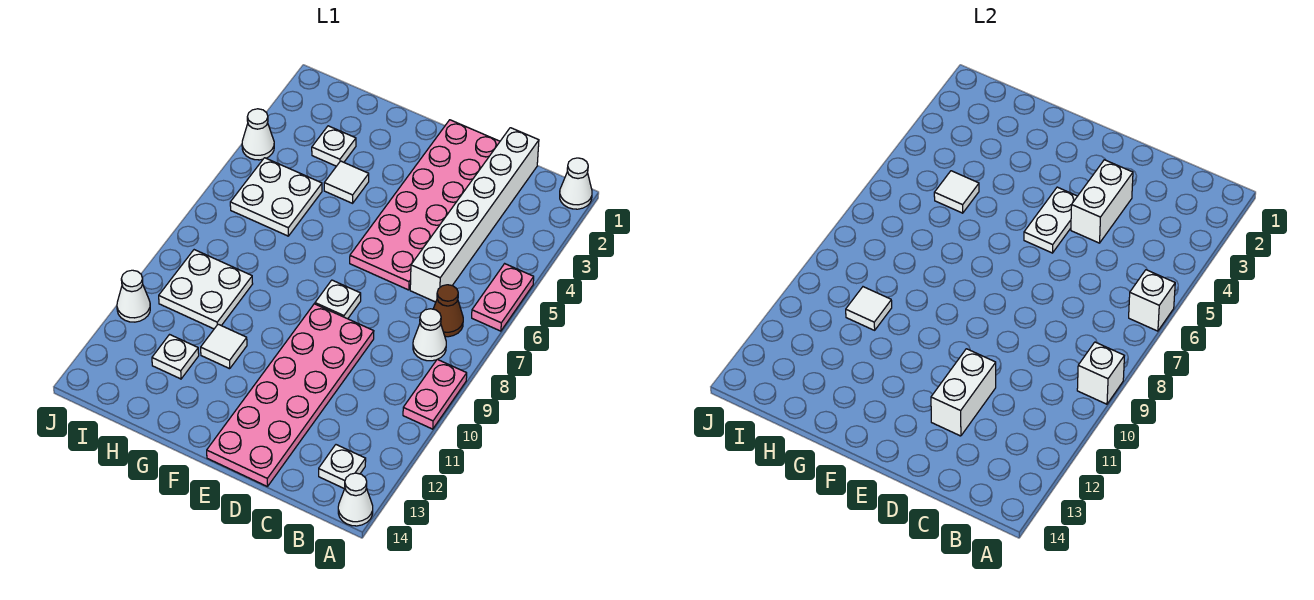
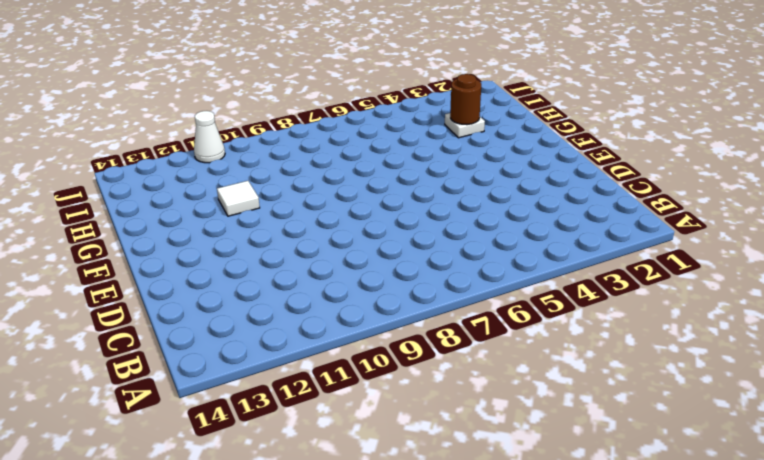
brown 1x1 round brick [450,74,481,125] -> none
none -> white 1x1 cone [560,158,592,209]
none -> pink 1x2 plate [472,264,534,331]
none -> pink 1x2 plate [403,359,467,429]

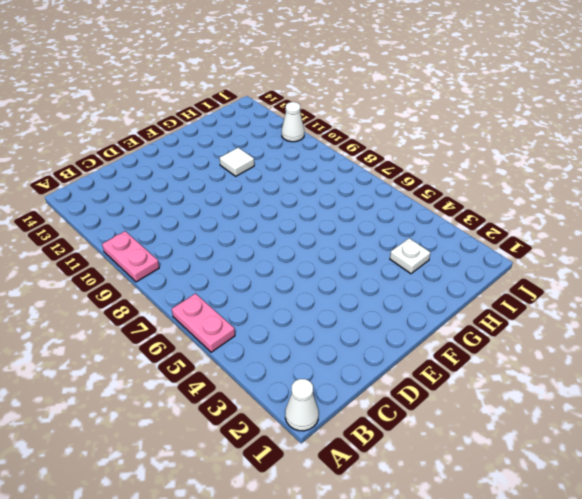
none -> white 1x1 cone [338,473,373,526]
none -> brown 1x1 cone [433,285,463,337]
none -> white 1x1 cone [413,309,446,361]

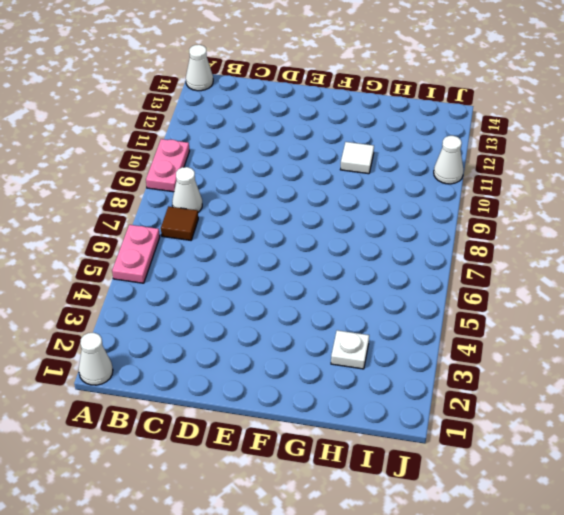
brown 1x1 tile [161,206,198,240] -> brown 1x1 cone [433,285,463,337]
none -> white 1x1 plate [319,445,366,489]
none -> white 1x6 brick [410,128,539,302]
none -> pink 2x6 plate [350,120,500,290]

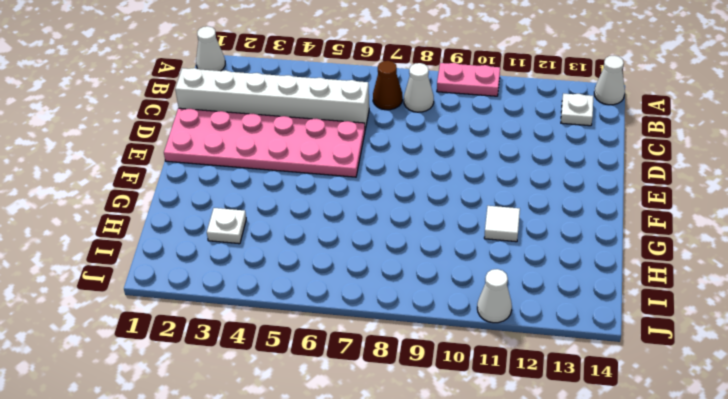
none -> pink 1x2 plate [472,264,534,331]
none -> pink 2x6 plate [207,304,374,487]
none -> white 1x1 plate [315,280,361,319]

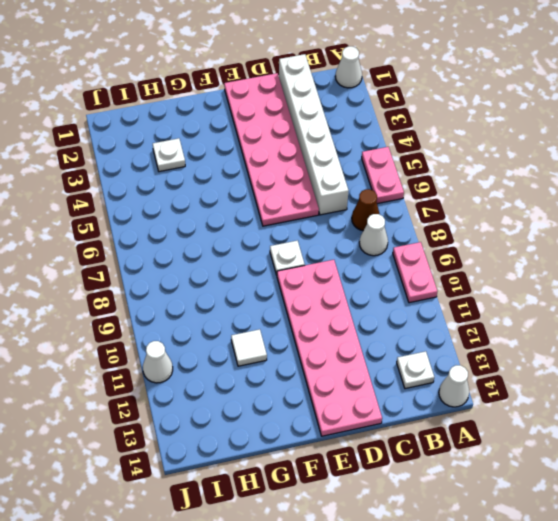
none -> white 1x1 tile [324,161,369,203]
none -> white 2x2 plate [230,158,322,236]
none -> white 2x2 plate [159,250,253,329]

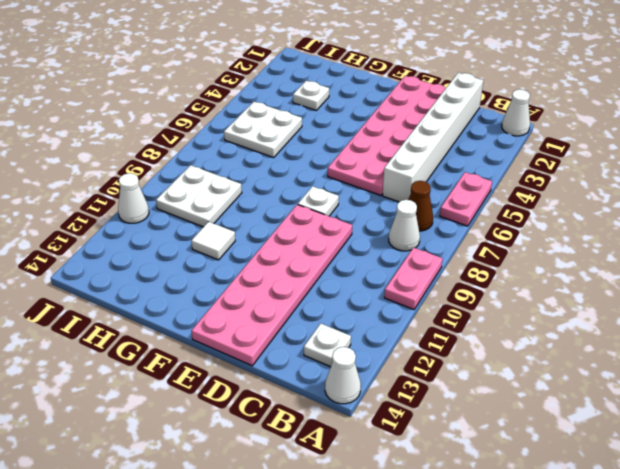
none -> white 1x1 tile [324,161,369,203]
none -> white 1x1 plate [152,335,199,379]
none -> white 1x1 cone [242,109,274,160]

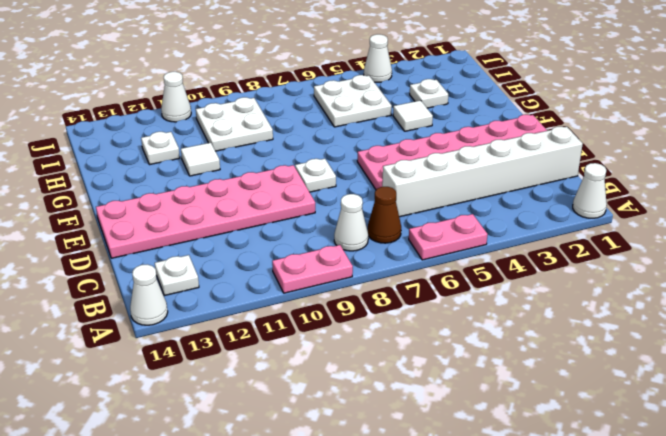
none -> white 1x1 brick [1129,270,1175,331]
none -> white 1x1 brick [1077,342,1124,404]
none -> white 1x2 brick [1071,160,1133,243]

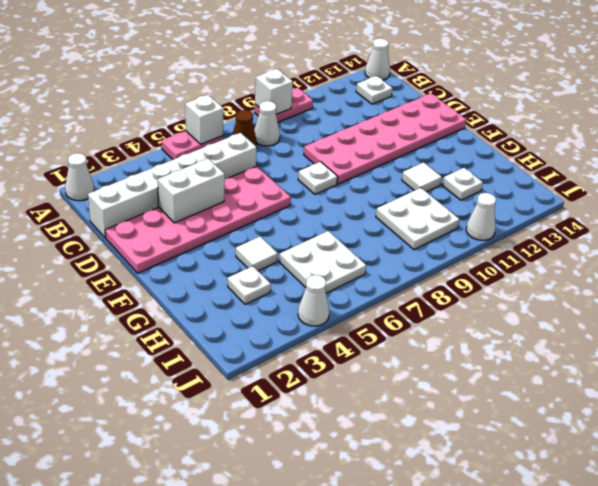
none -> white 1x2 brick [931,349,996,436]
none -> white 1x2 plate [1024,187,1077,253]
none -> white 1x1 tile [934,171,979,213]

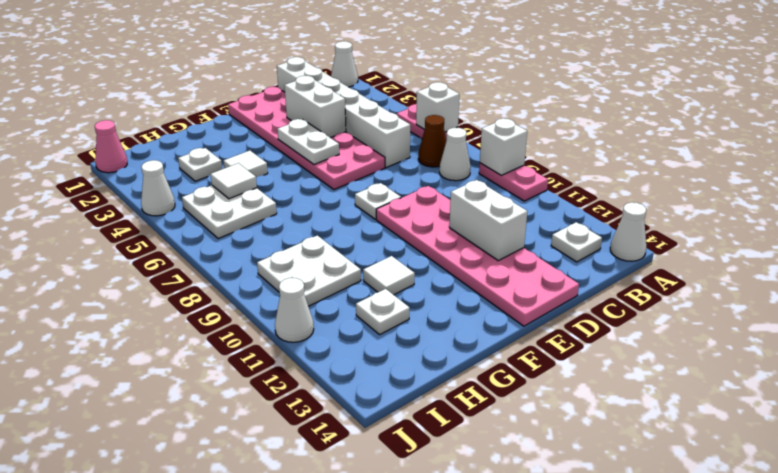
pink 1x1 cone [95,120,127,173] -> none
none -> white 1x1 tile [846,287,892,330]

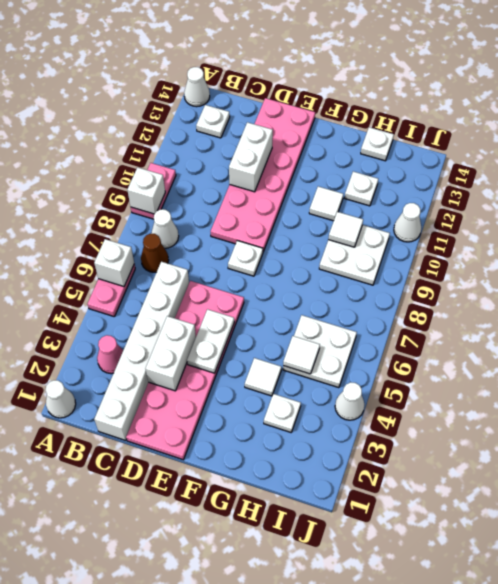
pink 1x1 cone [97,335,123,374] -> none
white 1x1 plate [361,127,394,161] -> none

